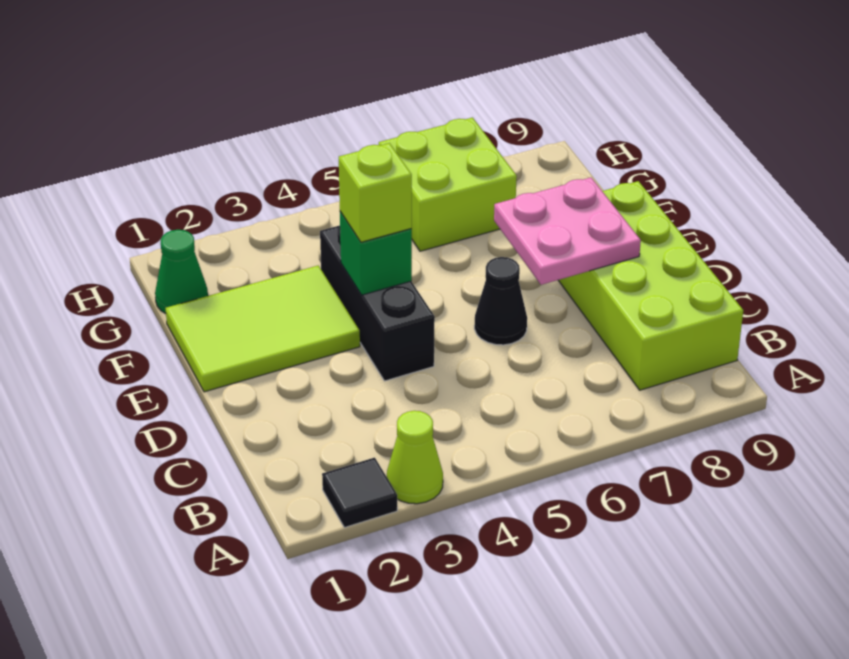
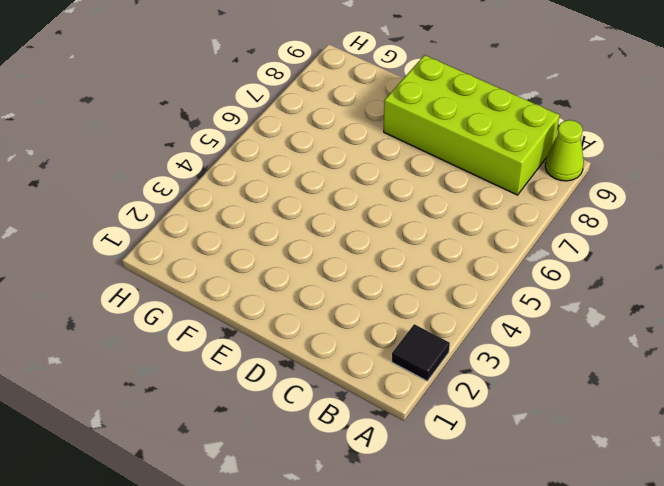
lime 1x1 cone [545,120,584,181] -> lime 1x1 cone moved to [387,411,443,504]
none -> black 1x3 brick [320,226,435,381]
none -> black 1x1 cone [474,257,527,345]

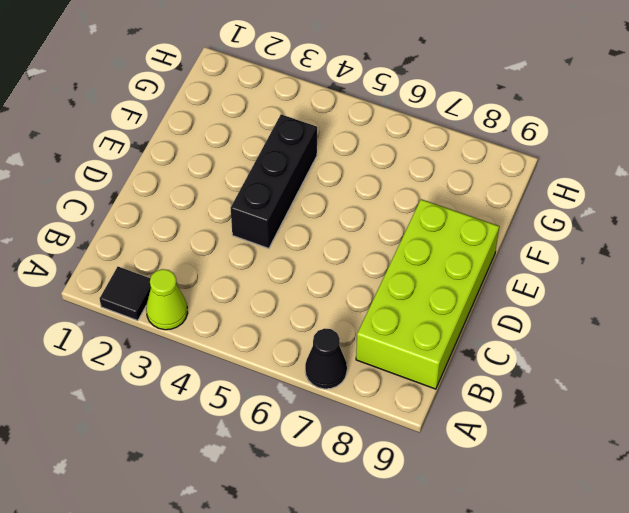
black 1x1 cone [305,328,347,389] -> black 1x1 cone moved to [474,257,527,345]
none -> lime 2x3 tile [166,266,360,392]
none -> green 1x1 cone [155,230,208,313]

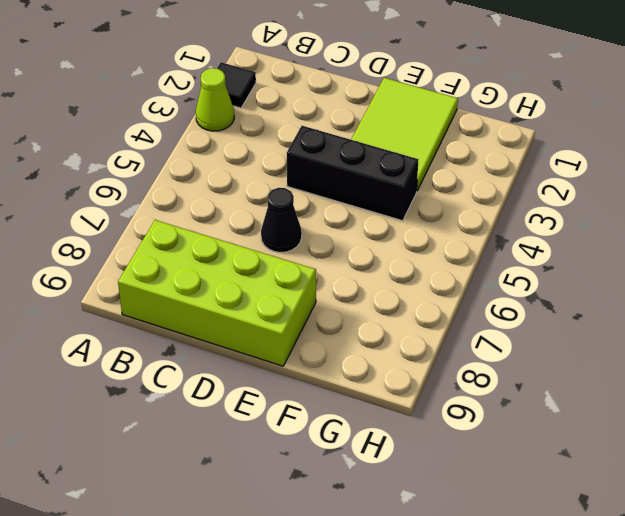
none -> green 1x1 cone [155,230,208,313]
none -> lime 2x2 brick [379,118,517,251]

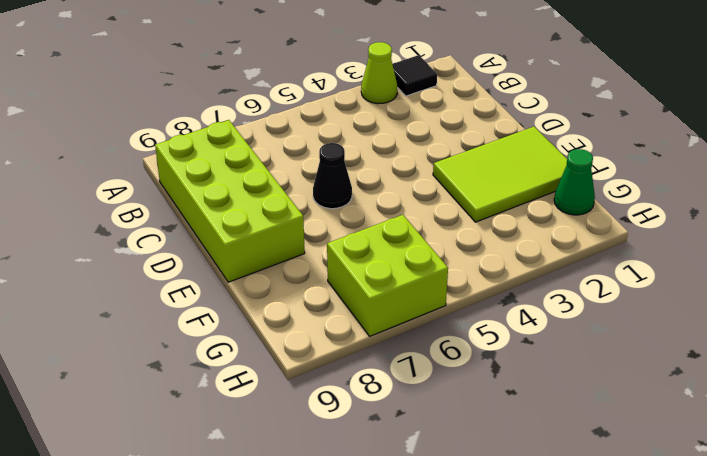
none -> black 1x3 brick [320,226,435,381]
none -> pink 2x2 plate [494,178,641,285]

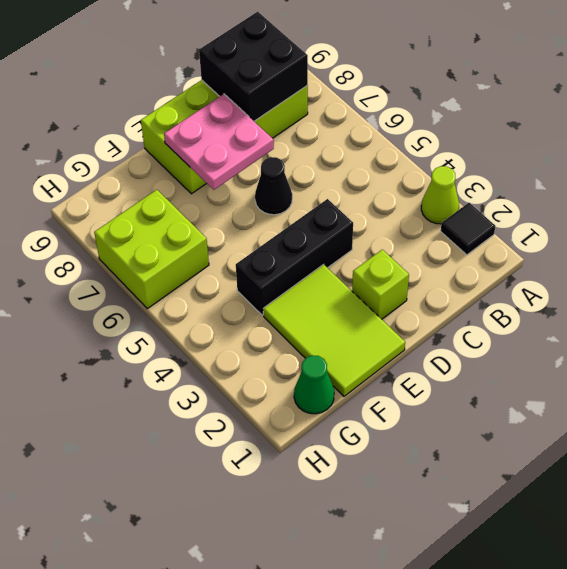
black 2x2 brick [199,12,308,121] -> none
lime 1x1 brick [352,250,409,319] -> lime 1x1 brick moved to [339,143,412,242]
none -> green 1x1 brick [340,212,412,295]

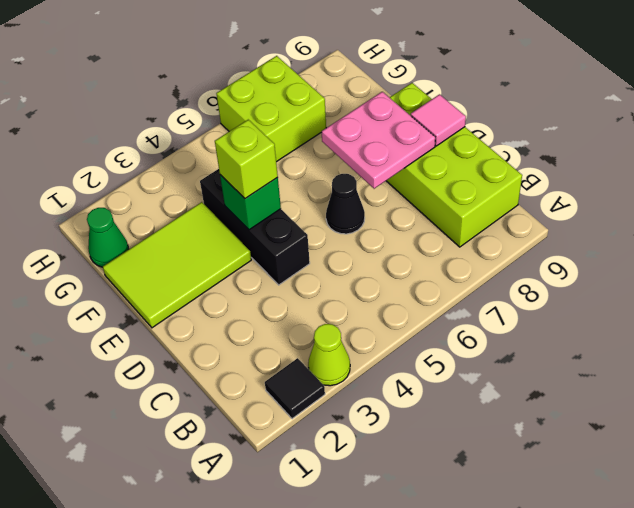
pink 1x1 tile [411,94,466,146] -> none

